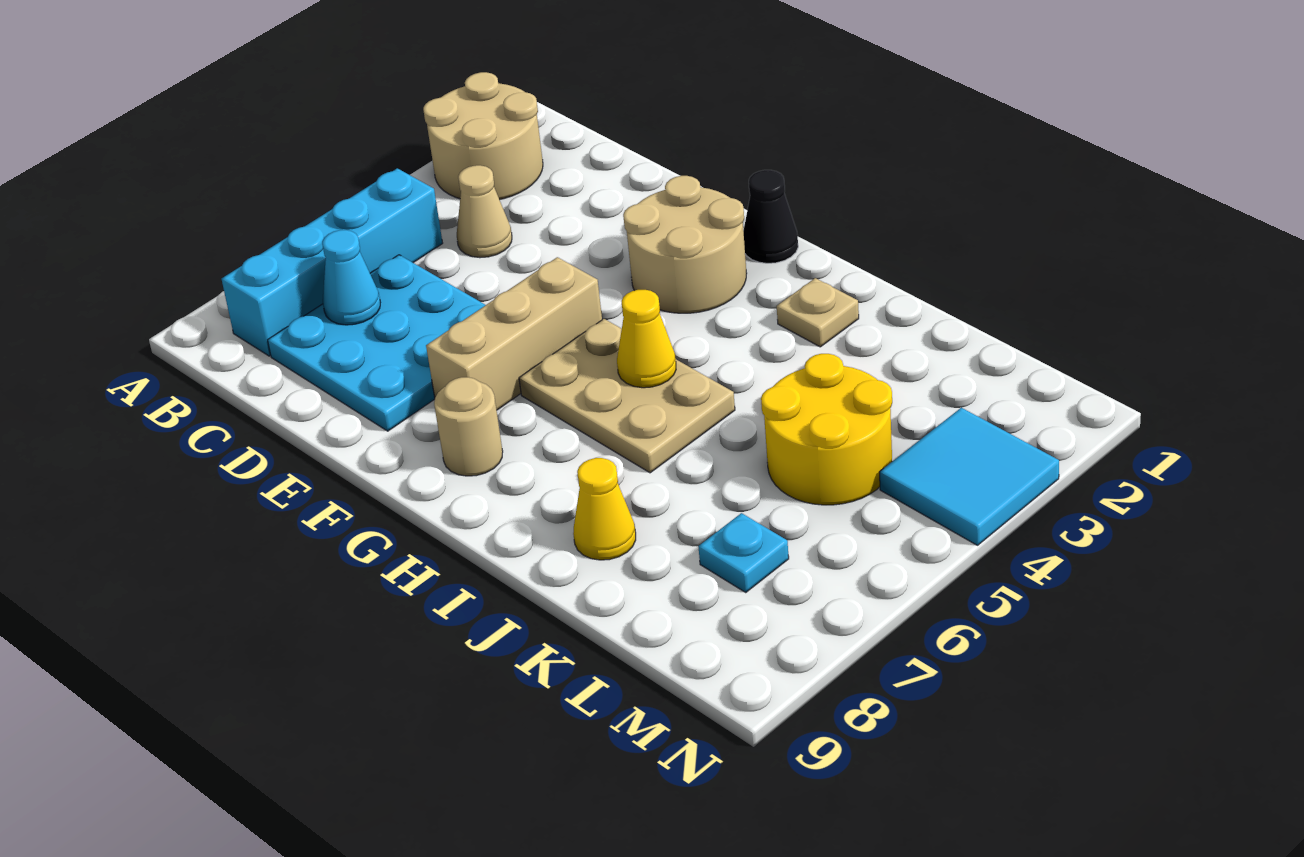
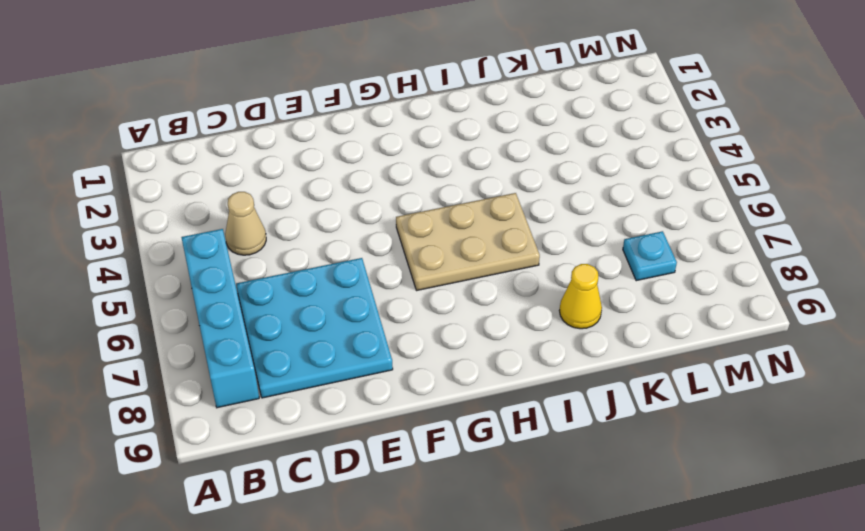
none -> tan 2x2 round brick [423,72,543,200]
none -> tan 2x2 round brick [623,176,747,313]
none -> tan 1x3 brick [426,257,602,410]

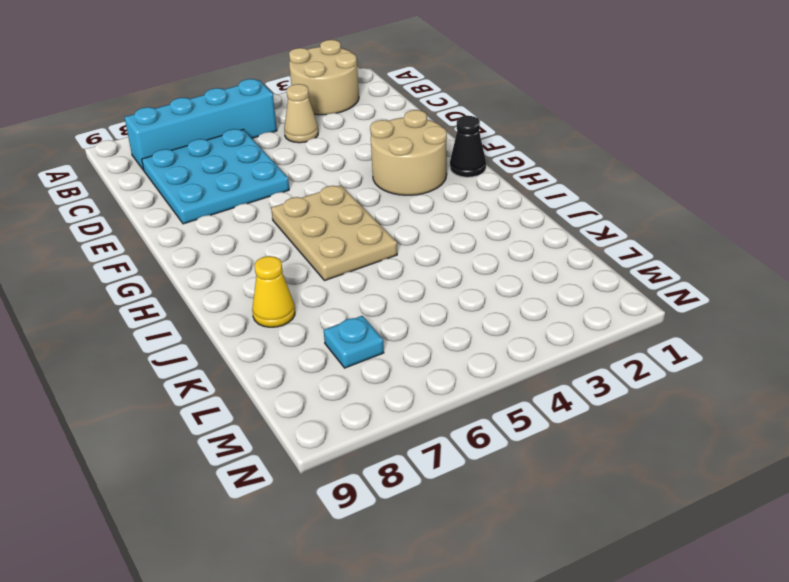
none -> tan 1x3 brick [426,257,602,410]
none -> tan 1x1 round brick [434,377,503,476]
none -> tan 1x1 plate [777,278,859,347]

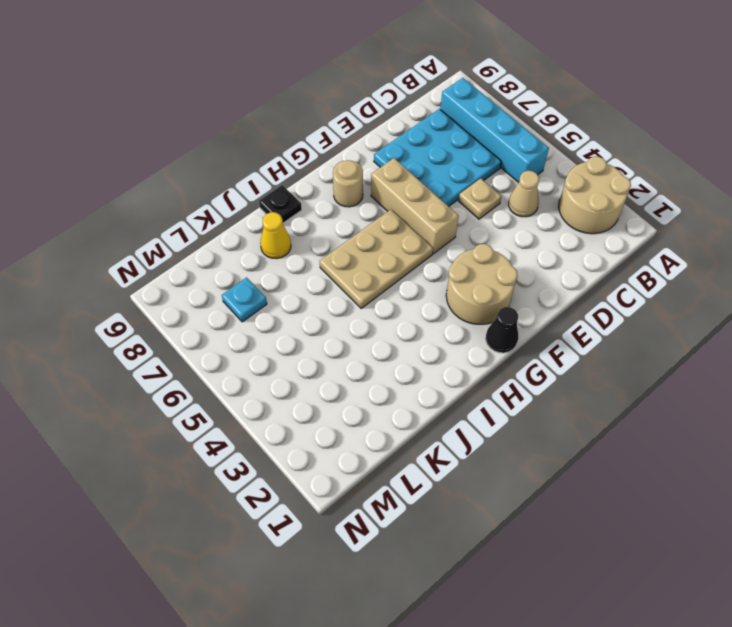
tan 1x1 plate [459,178,501,219] -> tan 1x1 plate moved to [777,278,859,347]
black 1x1 plate [259,185,302,223] -> none
none -> yellow 2x2 round brick [761,354,892,505]
none -> cyan 2x2 tile [880,408,1059,545]
none -> cyan 1x1 cone [322,230,380,325]

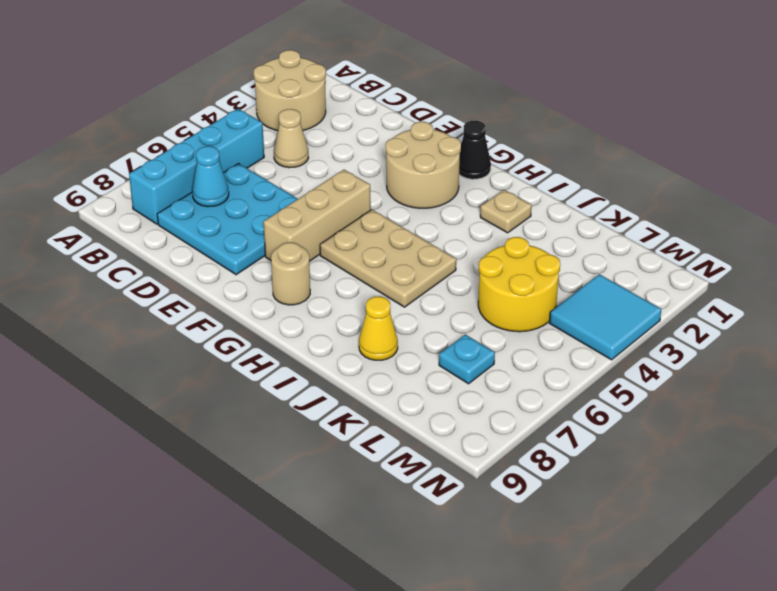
none -> yellow 1x1 cone [617,290,676,388]

